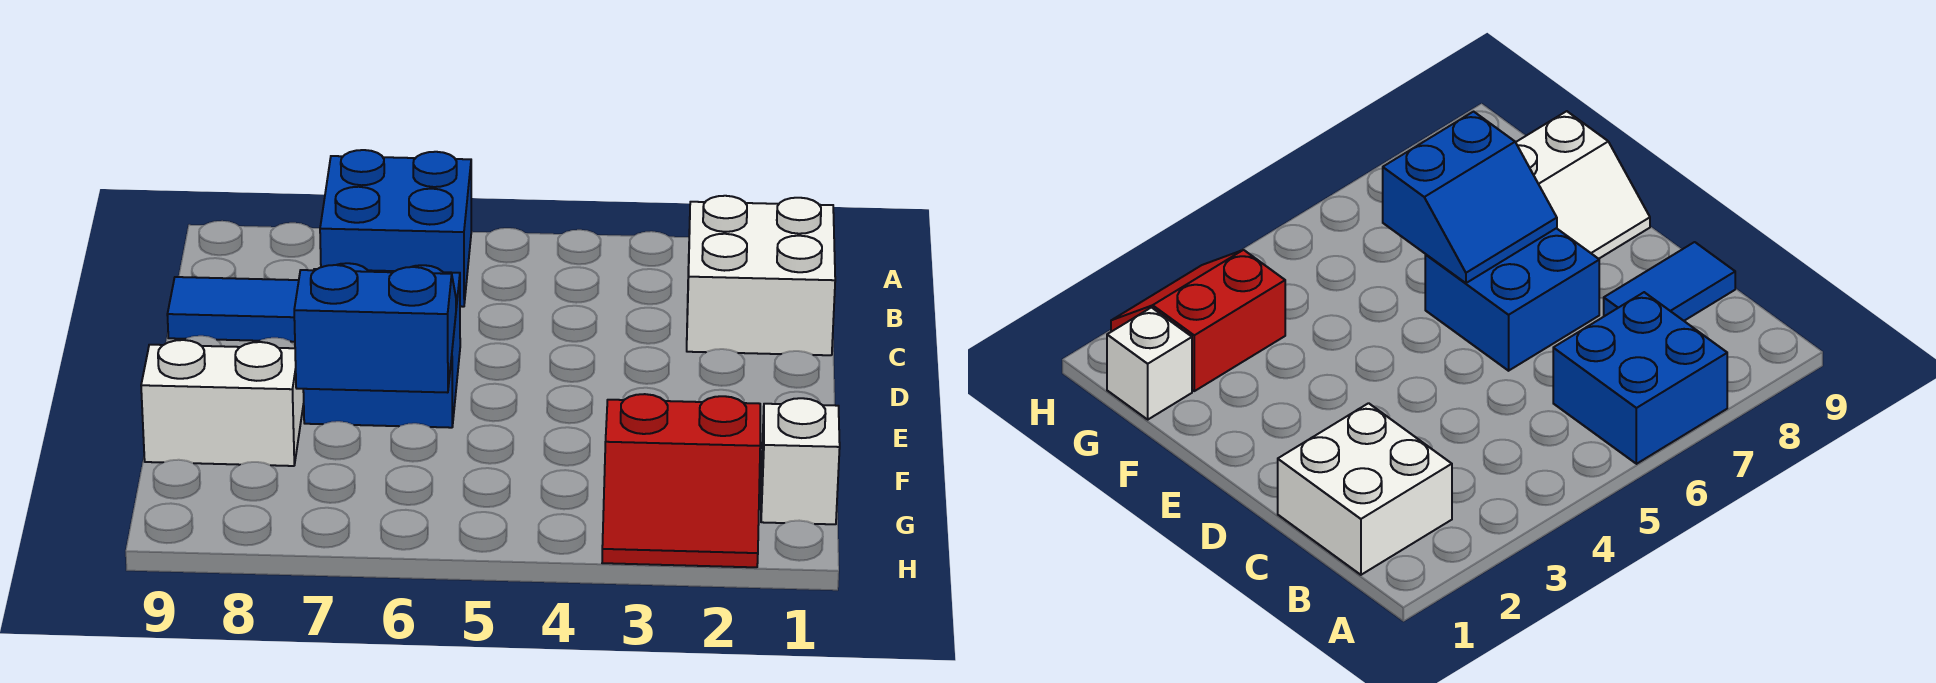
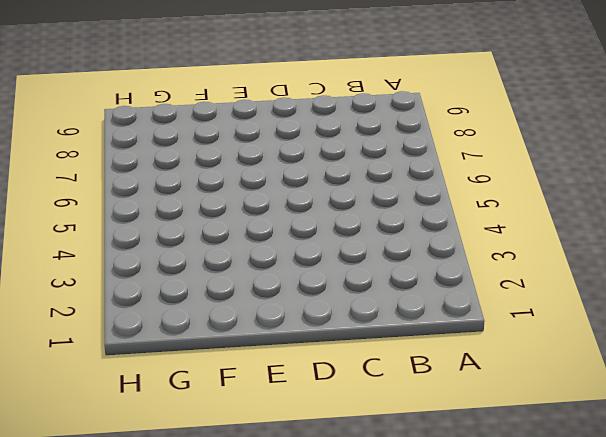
none -> blue 2x2 brick [320,150,471,307]
none -> white 2x2 brick [687,196,835,355]

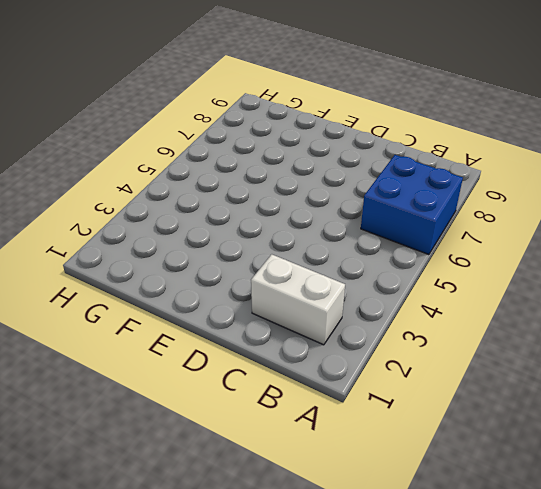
white 1x2 brick [251,254,345,345] -> white 2x2 brick [687,196,835,355]
none -> blue 1x2 tile [167,277,299,342]
none -> blue 2x2 brick [303,263,460,428]

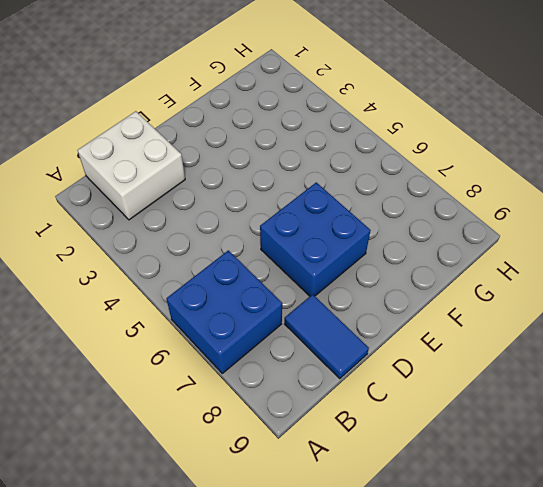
none -> white 2x2 slope [141,340,304,466]
none -> white 1x1 brick [761,398,840,524]

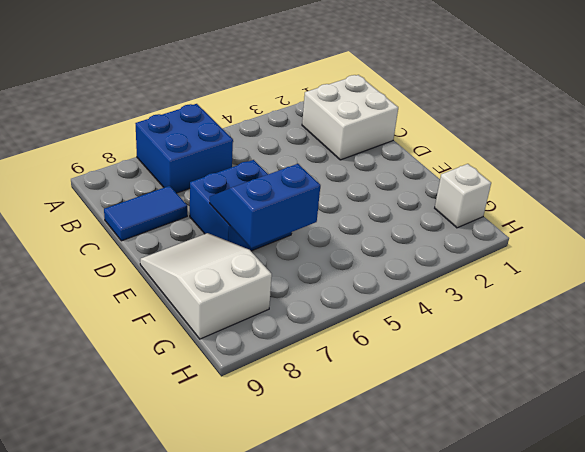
white 2x3 slope [140,233,272,339] -> white 2x2 slope [141,340,304,466]
none -> red 2x2 slope [602,394,760,567]

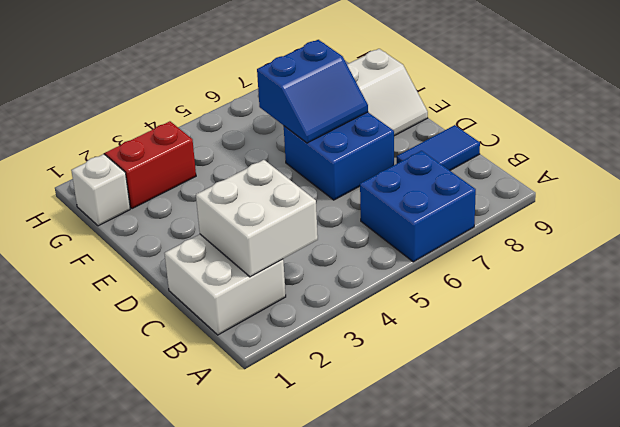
white 2x2 brick [196,160,318,277] -> none

